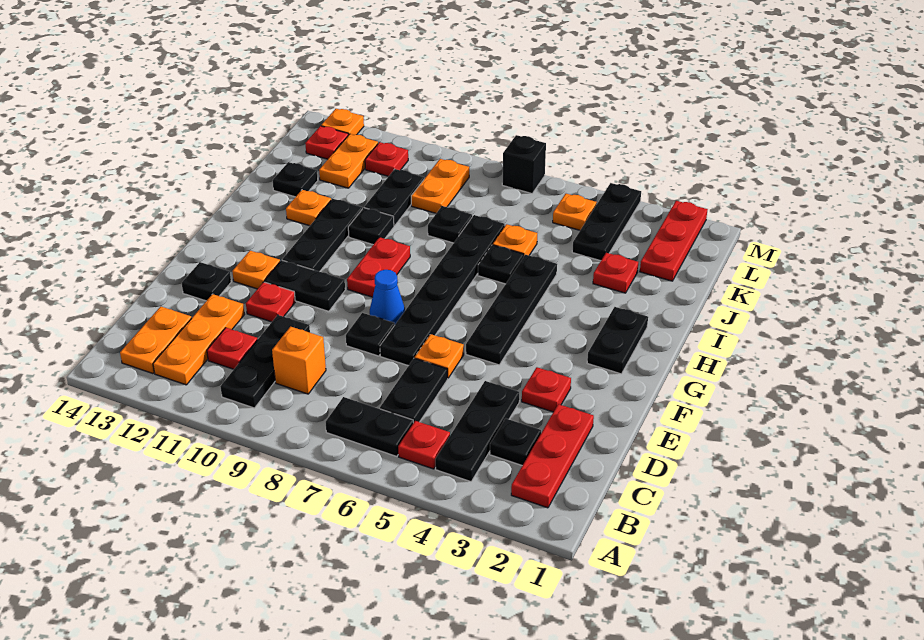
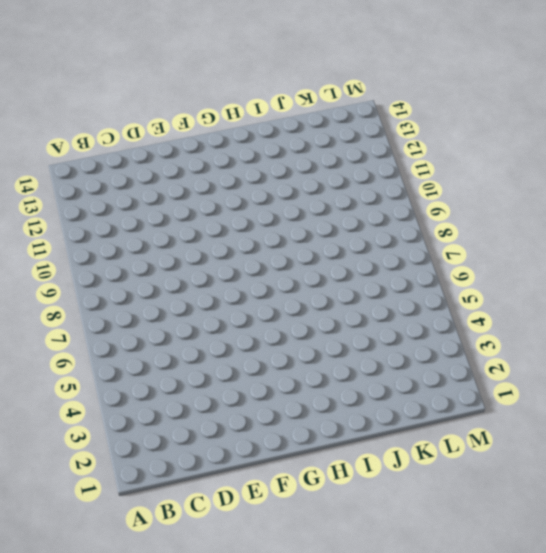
none -> red 1x3 plate [511,404,594,508]
none -> black 1x3 plate [435,381,519,482]
none -> red 1x1 plate [398,421,450,469]
none -> black 1x2 plate [326,397,413,456]

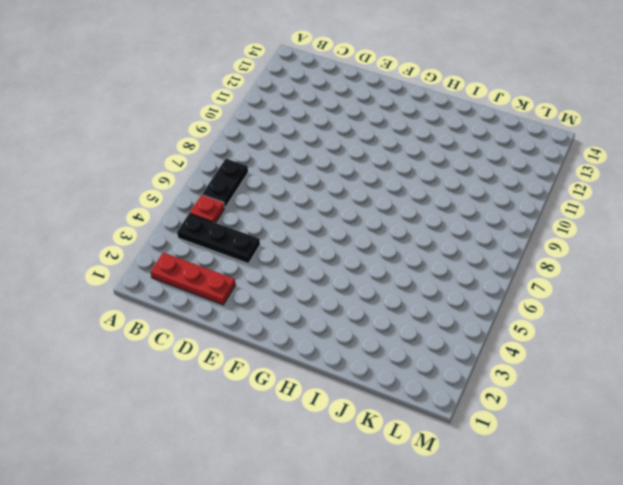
none -> black 1x3 plate [220,315,310,408]
none -> orange 1x3 plate [153,294,245,385]
none -> orange 1x2 plate [120,306,192,374]
none -> black 1x1 plate [490,419,541,466]

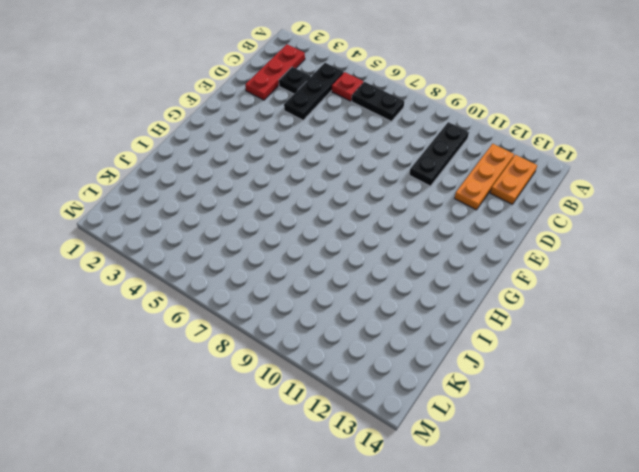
none -> black 1x2 plate [380,358,448,423]
none -> orange 1x1 brick [272,327,326,394]
none -> red 1x1 plate [207,328,257,369]
none -> red 1x1 plate [522,367,571,412]

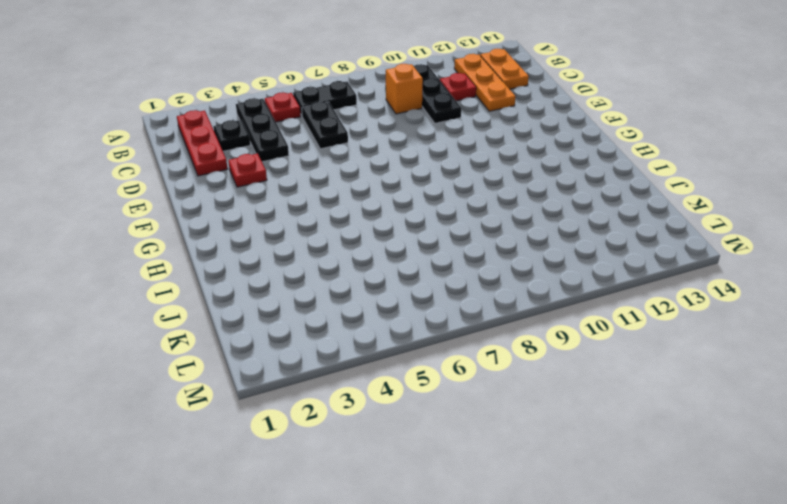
none -> orange 1x1 plate [415,334,464,378]
none -> black 1x6 plate [380,215,505,366]
none -> black 1x1 plate [346,313,395,356]
none -> red 1x1 plate [246,282,295,322]

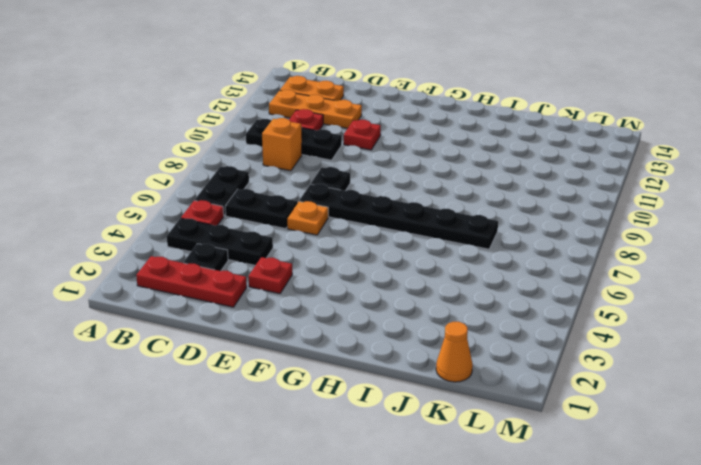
orange 1x1 cone [436,322,473,382] -> none
none -> black 1x1 plate [182,262,231,301]
none -> black 1x4 plate [466,255,557,365]
none -> blue 1x1 cone [370,270,405,324]
none -> black 1x2 plate [264,260,345,311]

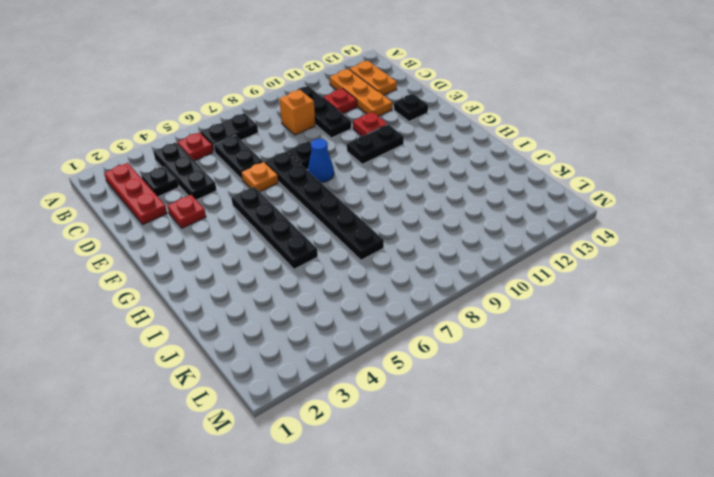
none -> orange 1x1 plate [232,251,280,289]
none -> black 1x2 plate [587,307,648,374]
none -> red 1x2 plate [347,237,410,297]
none -> black 1x3 plate [282,199,362,272]

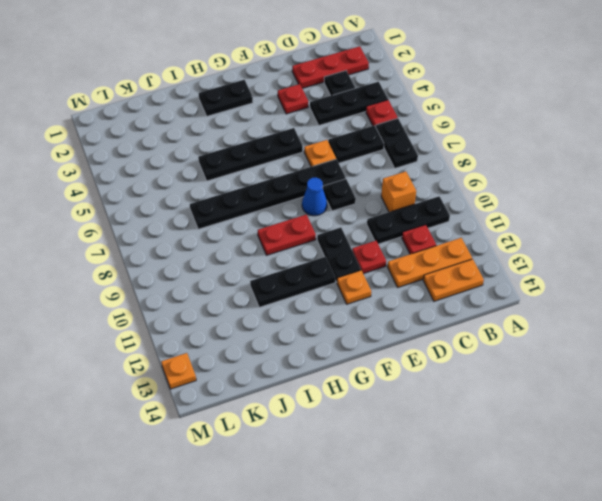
none -> black 1x1 plate [182,262,231,301]
none -> black 1x1 plate [478,245,524,284]
none -> black 1x1 plate [348,208,394,245]
none -> orange 1x1 plate [286,190,331,226]

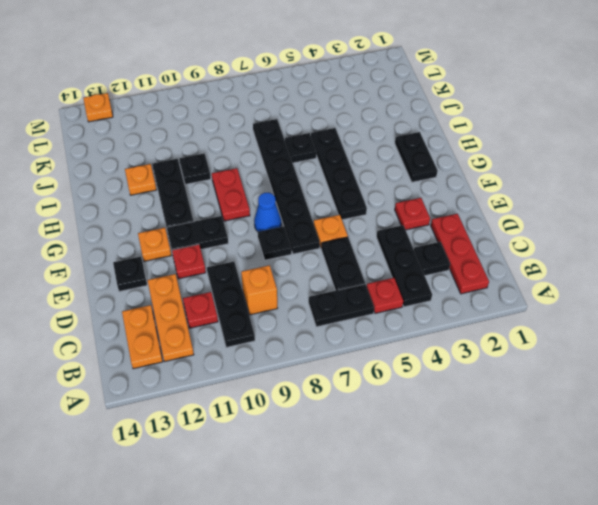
none -> red 1x1 plate [593,253,638,293]
none -> orange 1x1 plate [493,224,537,255]
none -> black 1x1 plate [428,206,472,243]
none -> black 1x2 plate [364,169,424,226]

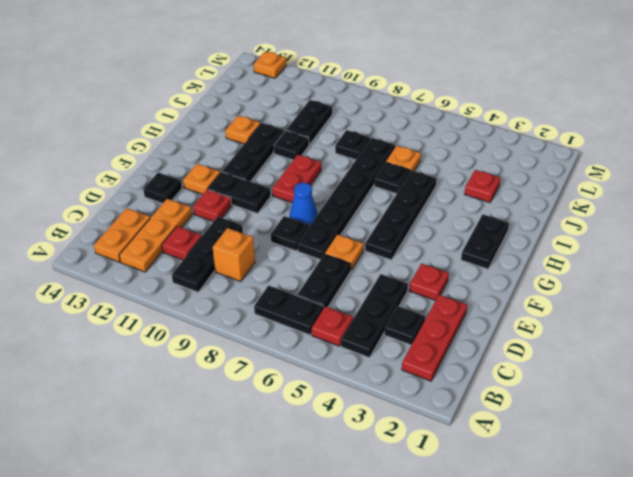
none -> black 1x1 plate [273,162,318,197]
none -> red 1x3 plate [640,201,708,281]
none -> black 1x3 plate [572,183,641,261]
none -> orange 1x2 plate [411,159,469,213]

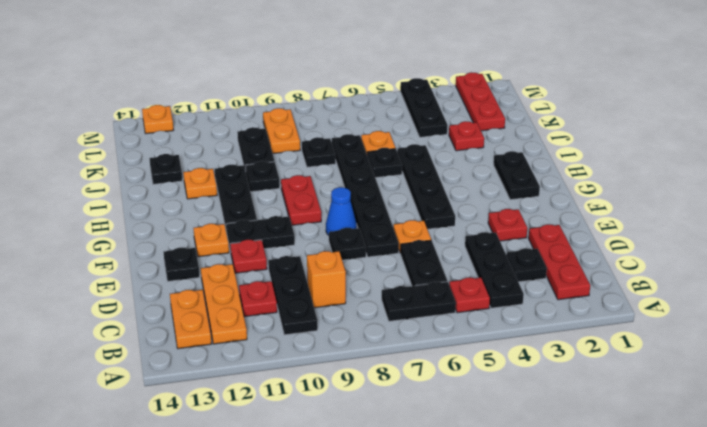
none -> orange 1x2 plate [319,134,378,188]
none -> orange 1x1 plate [553,194,597,230]
none -> red 1x1 plate [365,142,408,176]
none -> red 1x1 plate [305,126,348,159]

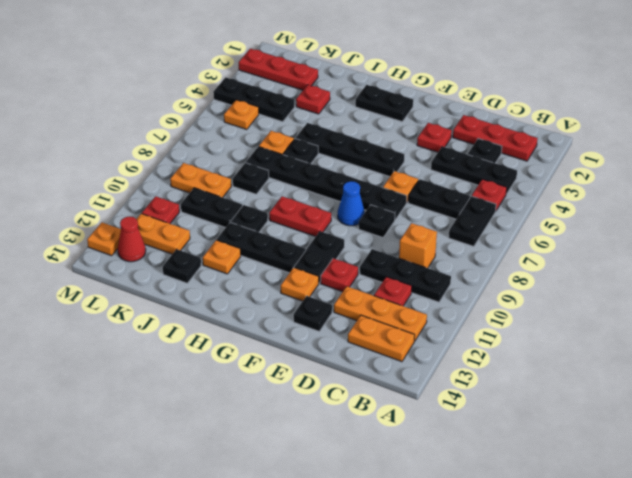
red 1x1 cone [118,217,146,262] -> red 1x1 plate [305,126,348,159]
none -> black 1x1 brick [502,135,546,193]

